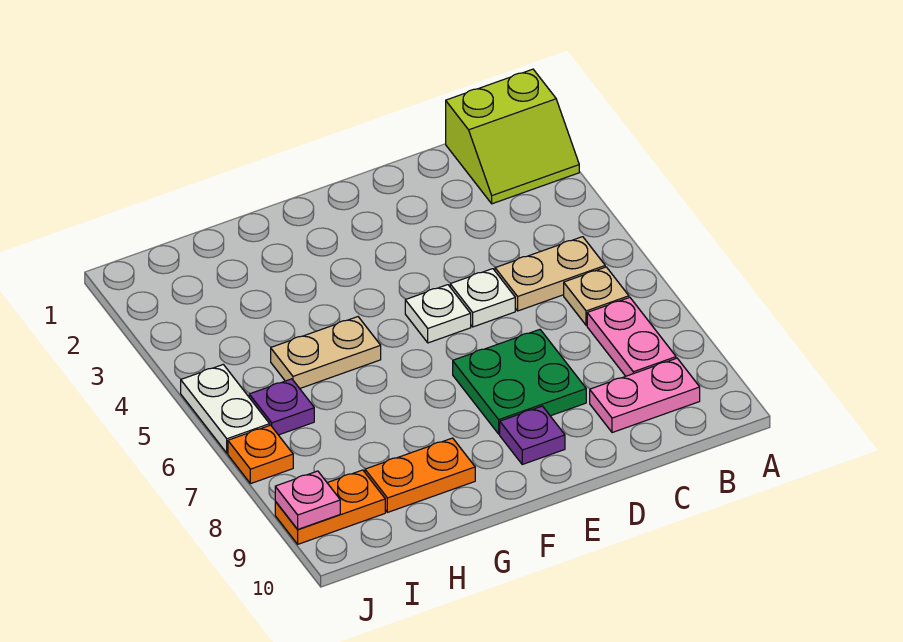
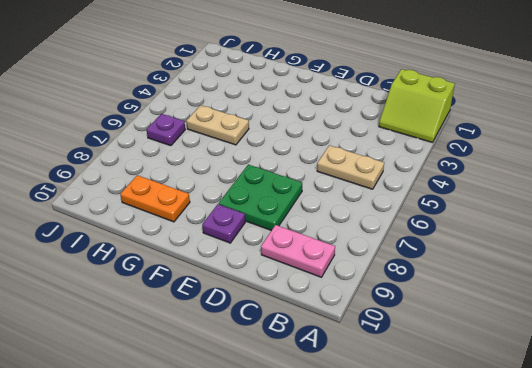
none -> tan 1x1 plate [564,267,629,325]
none -> pink 1x2 plate [587,297,676,376]
none -> white 1x1 plate [450,269,515,327]

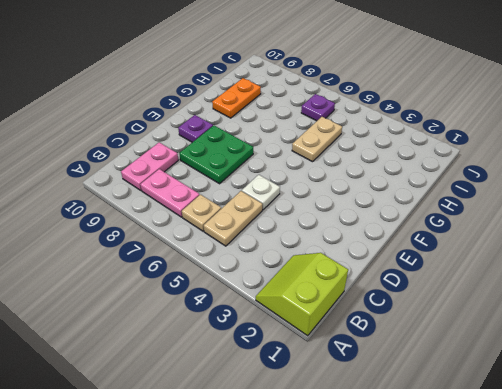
none -> white 1x1 plate [405,285,471,343]
none -> orange 1x2 plate [275,470,385,544]
none -> white 1x2 plate [181,365,270,453]

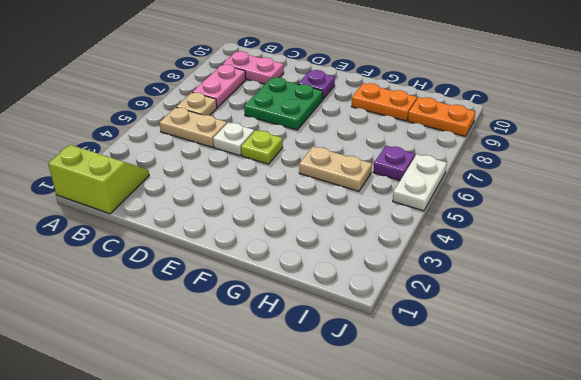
lime 1x1 plate [241,130,283,164] -> white 1x1 plate [405,285,471,343]
none -> orange 1x1 plate [228,425,293,484]
none -> pink 1x1 plate [275,471,340,529]

